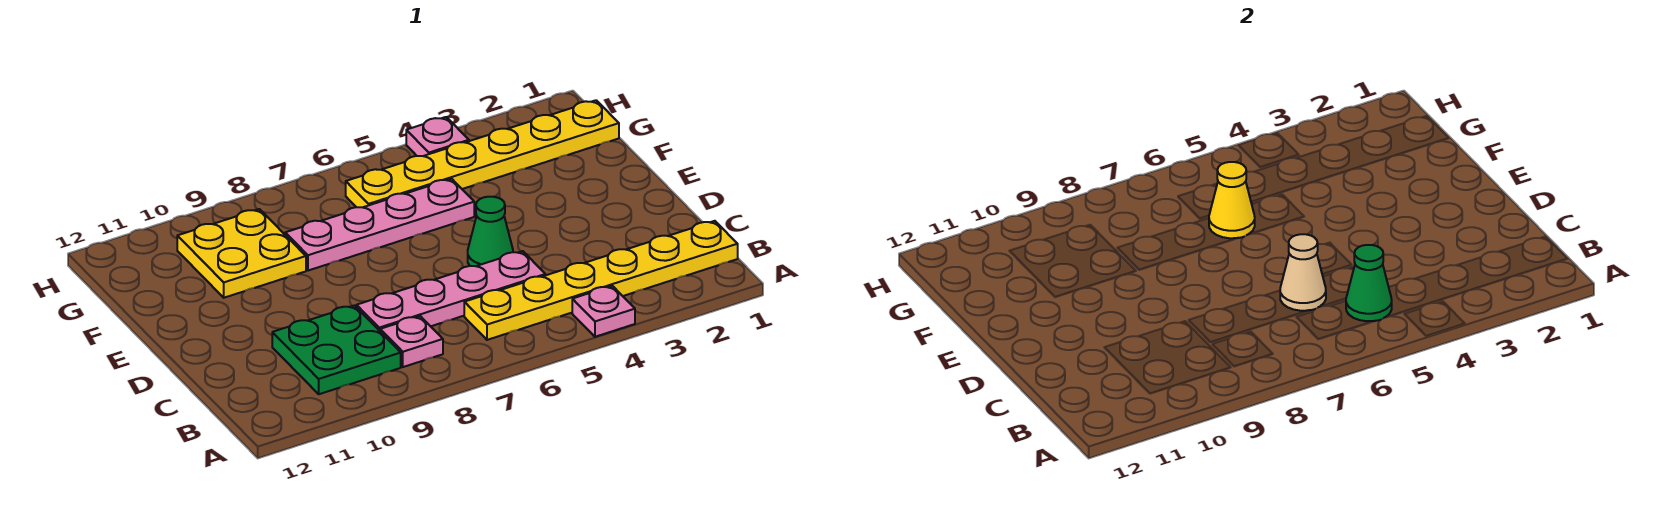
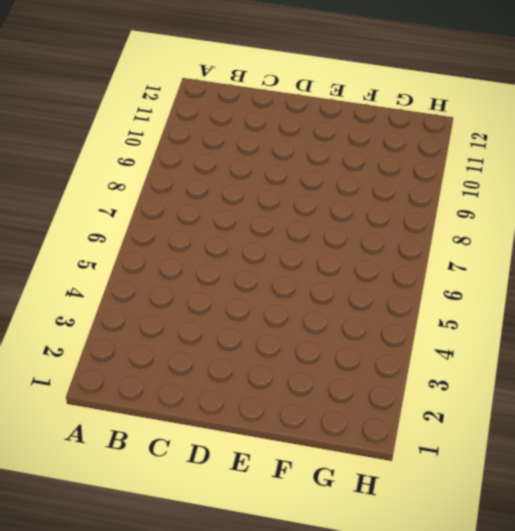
none -> pink 1x1 plate [572,286,635,337]
none -> yellow 1x6 plate [464,221,738,340]
none -> pink 1x1 plate [380,316,443,367]

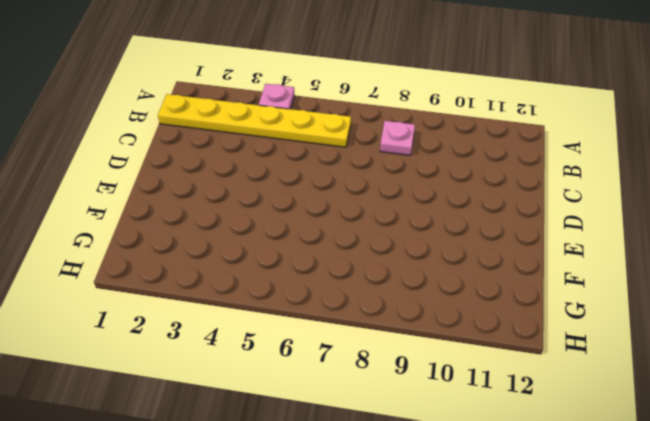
none -> green 2x2 plate [272,306,401,394]
none -> pink 1x4 plate [357,251,545,331]
none -> green 1x1 cone [468,197,513,266]

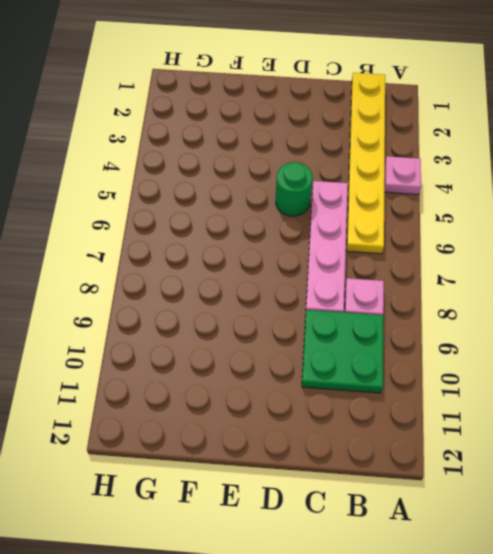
green 1x1 round brick [276,162,313,216] -> green 1x1 cone [468,197,513,266]
none -> pink 1x4 plate [285,179,474,271]
none -> yellow 2x2 plate [177,209,306,298]
none -> yellow 1x6 plate [346,100,619,207]

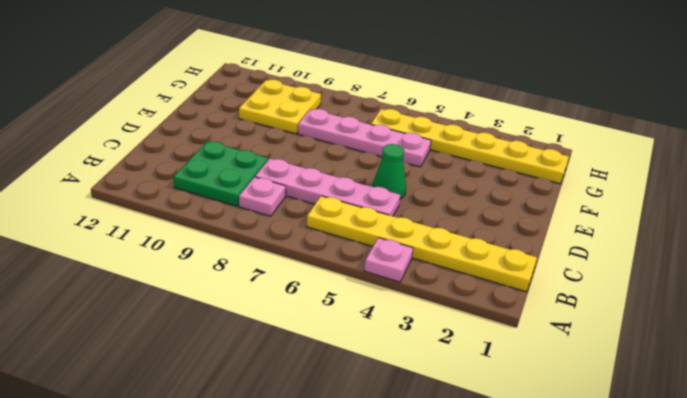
none -> pink 1x1 plate [406,117,469,156]
none -> green 1x1 cone [1346,245,1392,321]
none -> tan 1x1 cone [1280,234,1326,311]

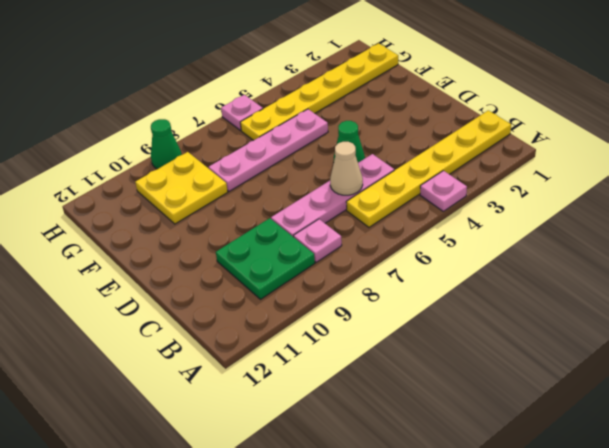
pink 1x1 plate [221,95,263,130] -> pink 1x1 plate moved to [406,117,469,156]
green 1x1 cone [151,119,182,169] -> green 1x1 cone moved to [1346,245,1392,321]
none -> yellow 1x1 cone [1209,162,1255,238]

